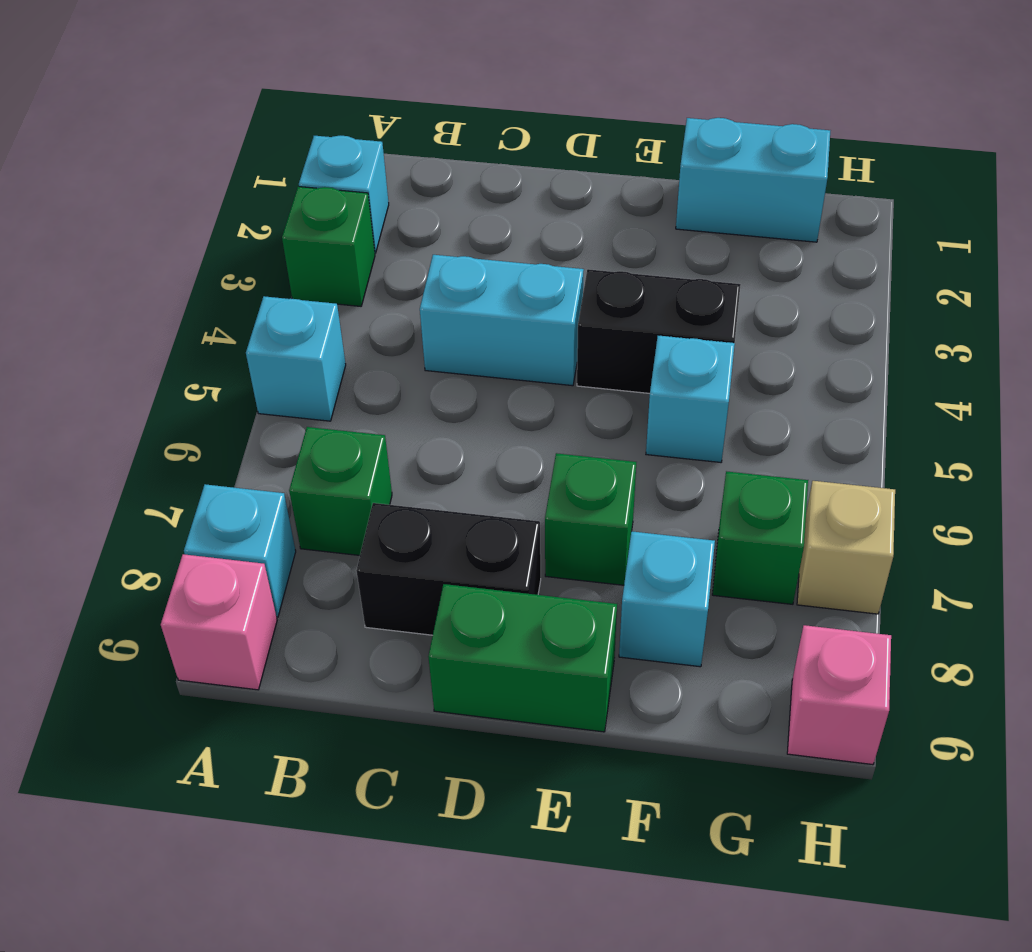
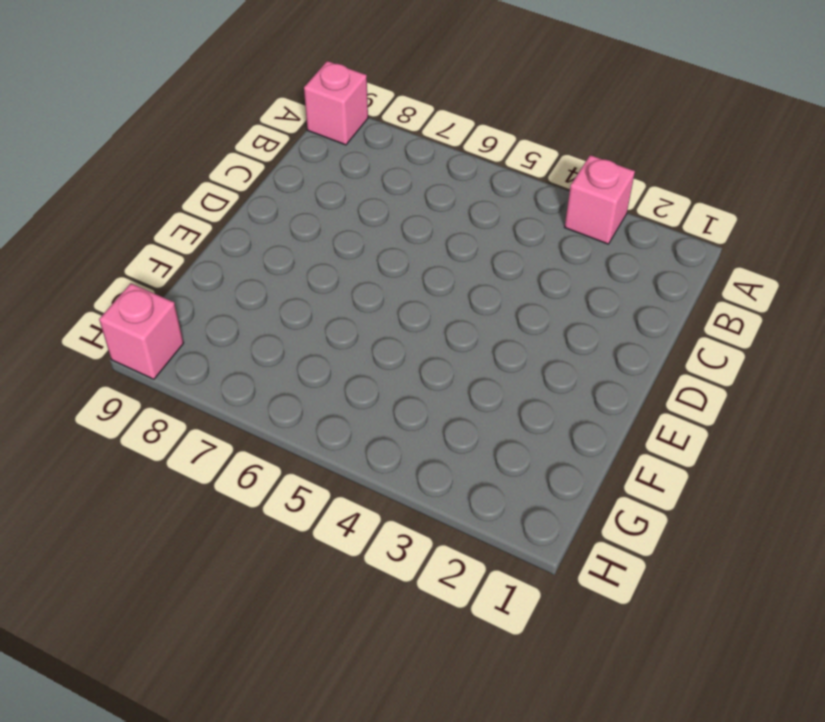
pink 1x1 brick [565,155,635,244] -> green 1x1 brick [282,187,375,306]
none -> cyan 1x1 brick [299,136,389,253]
none -> cyan 1x1 brick [246,296,346,421]
none -> cyan 1x1 brick [184,484,296,617]

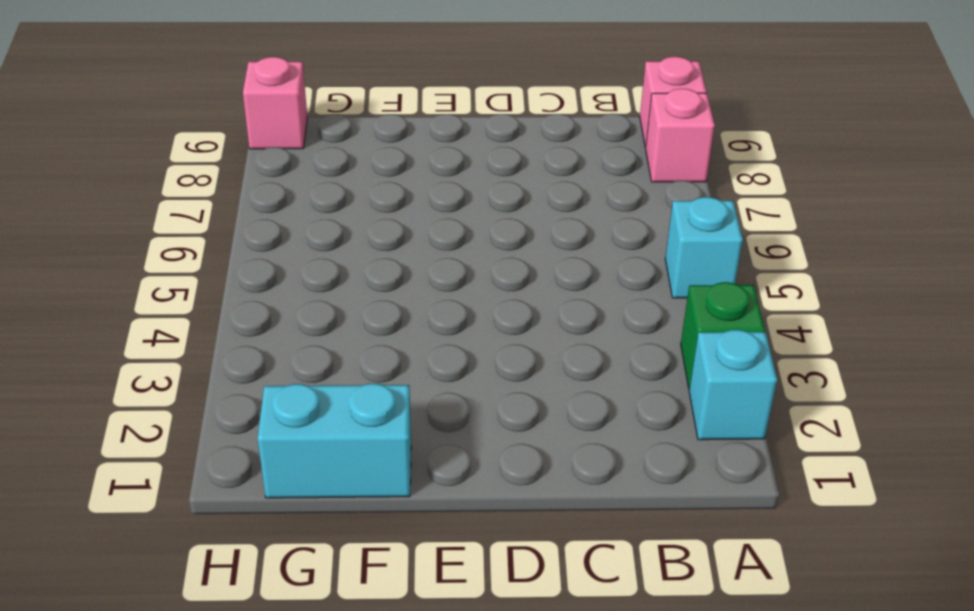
pink 1x1 brick [646,89,715,182] -> cyan 1x1 brick [184,484,296,617]
none -> green 1x1 brick [289,427,392,555]
none -> cyan 1x2 brick [420,255,584,386]
none -> black 1x2 brick [356,503,541,635]

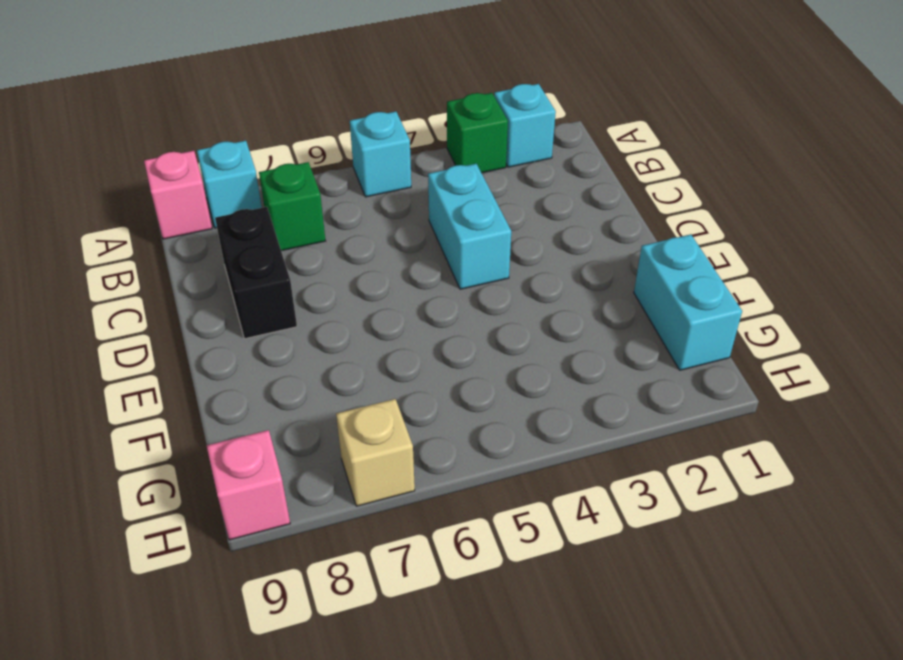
none -> green 1x2 brick [428,584,617,732]
none -> black 1x2 brick [577,269,741,393]
none -> green 1x1 brick [545,453,636,585]

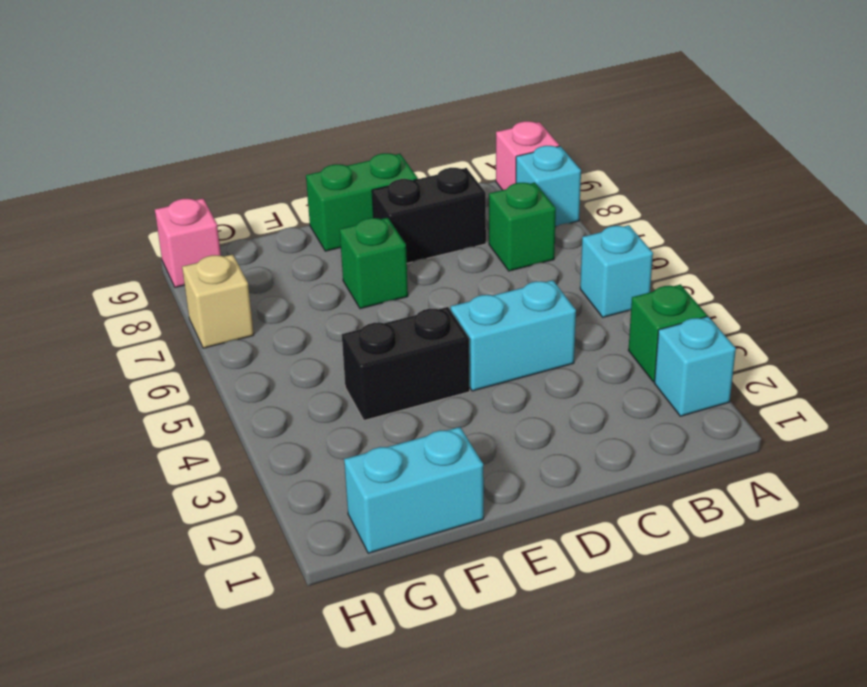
none -> cyan 1x1 brick [646,335,735,462]
none -> cyan 1x1 brick [619,531,715,667]
none -> green 1x1 brick [712,471,808,604]

